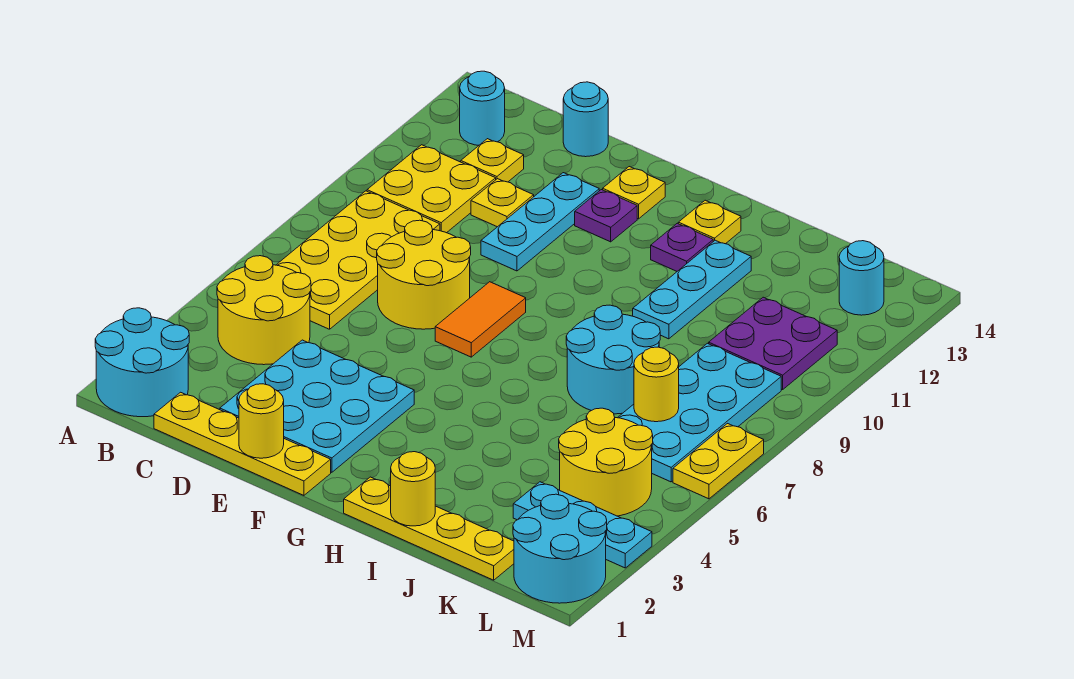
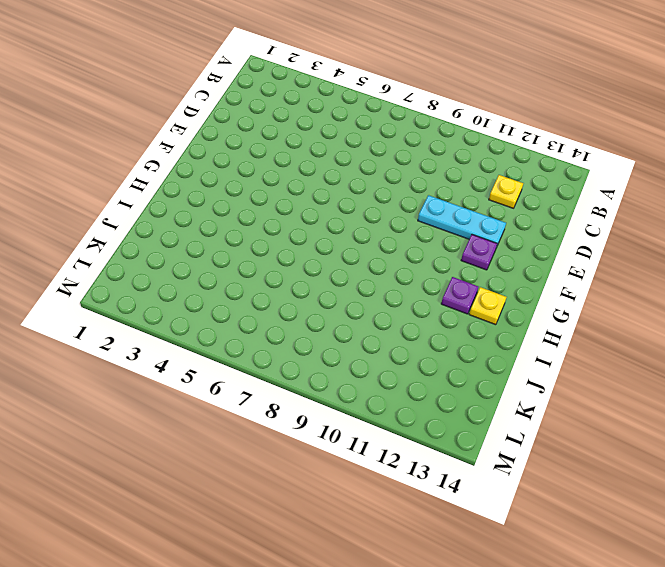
none -> cyan 2x2 round brick [95,308,189,417]
none -> yellow 2x2 round brick [217,256,311,365]
none -> yellow 2x4 plate [277,191,440,329]
none -> yellow 2x2 plate [367,145,496,233]

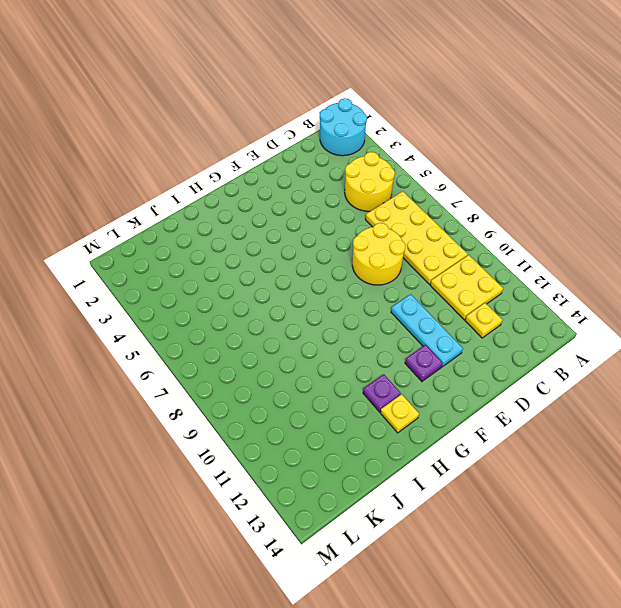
none -> cyan 1x1 round brick [460,71,505,145]
none -> yellow 1x4 plate [154,392,331,495]
none -> cyan 3x3 plate [220,340,414,472]
none -> yellow 1x1 plate [471,179,534,227]

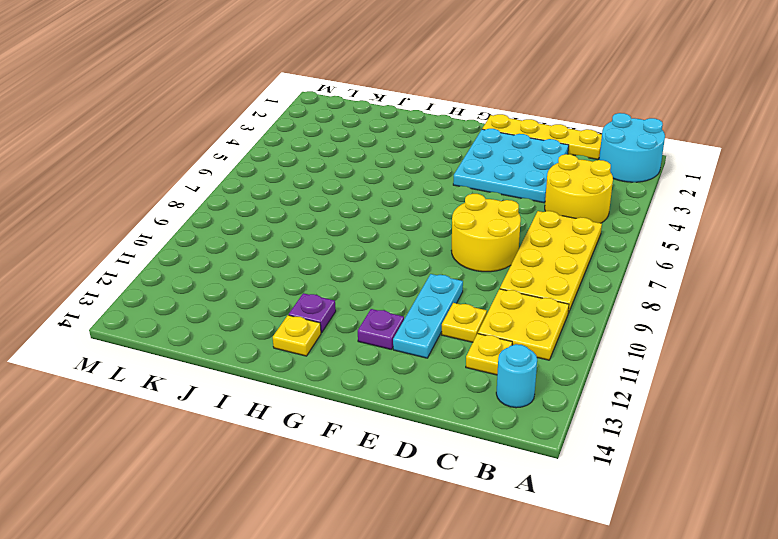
none -> cyan 1x1 round brick [563,82,608,157]
none -> orange 1x2 tile [435,282,526,357]
none -> yellow 1x1 plate [603,167,665,219]
none -> yellow 1x4 plate [344,477,514,580]

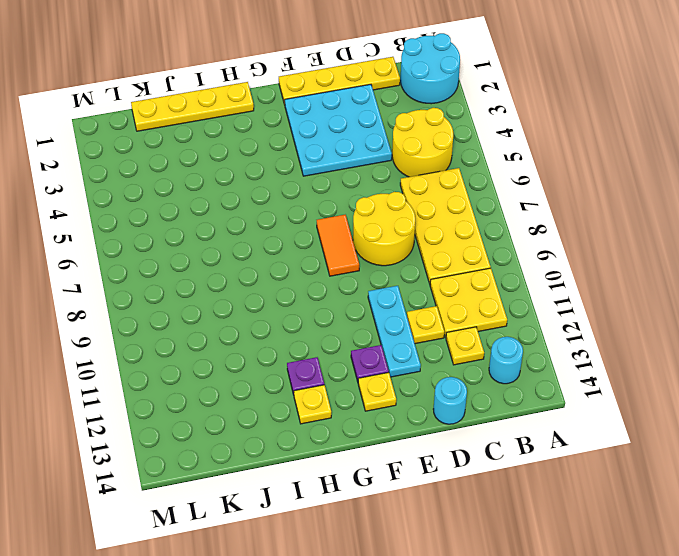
none -> cyan 2x2 round brick [566,305,660,414]
none -> cyan 1x3 plate [633,240,751,339]
none -> cyan 1x3 plate [513,482,652,568]
none -> yellow 2x2 round brick [559,408,653,516]

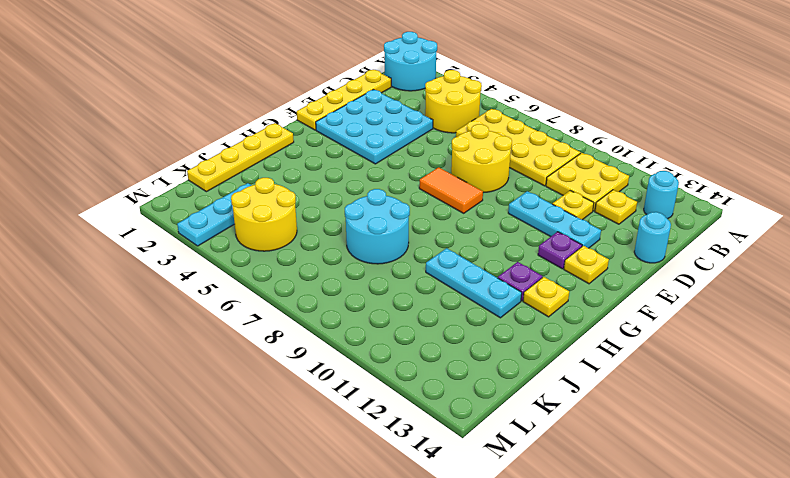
none -> cyan 2x4 plate [618,343,781,482]
none -> purple 2x2 plate [709,297,837,390]
none -> cyan 2x2 round brick [513,494,607,603]
none -> cyan 1x1 round brick [839,241,884,315]

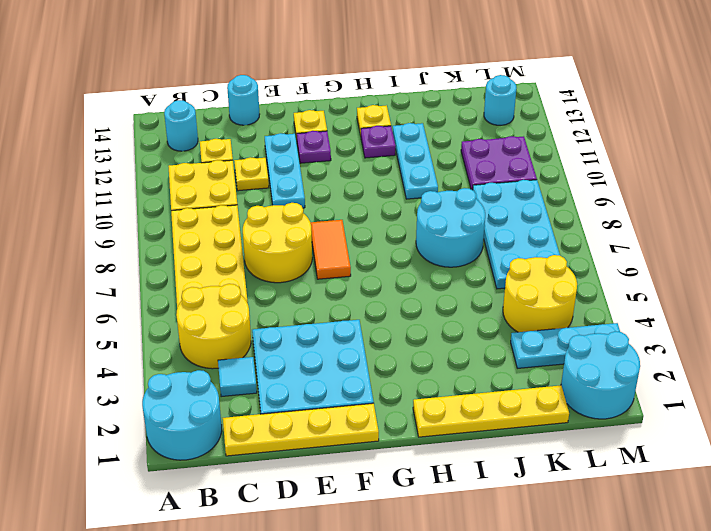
cyan 1x1 tile [218,357,257,397] -> none
none -> yellow 1x2 plate [673,424,764,499]
none -> yellow 1x1 round brick [239,384,284,458]
none -> yellow 1x1 round brick [391,452,435,526]
none -> yellow 1x1 round brick [634,347,679,422]

